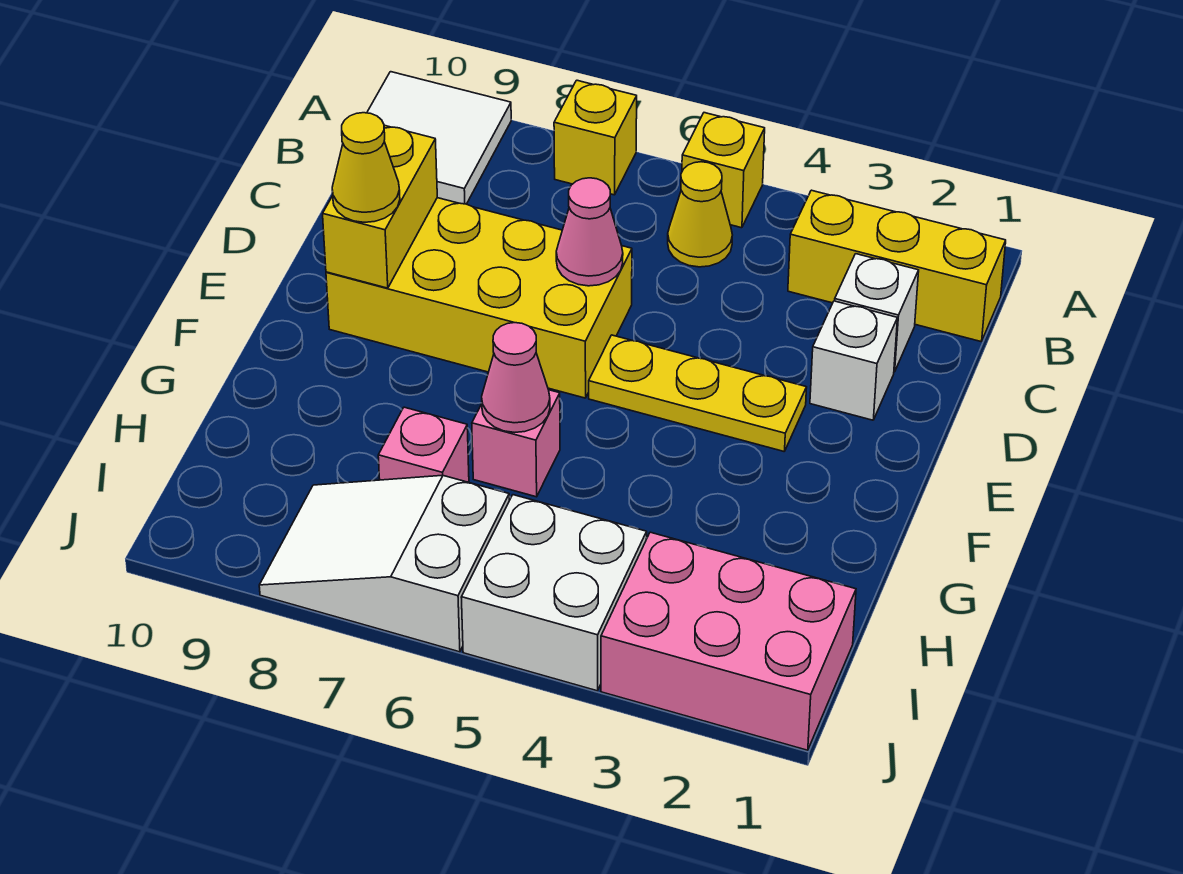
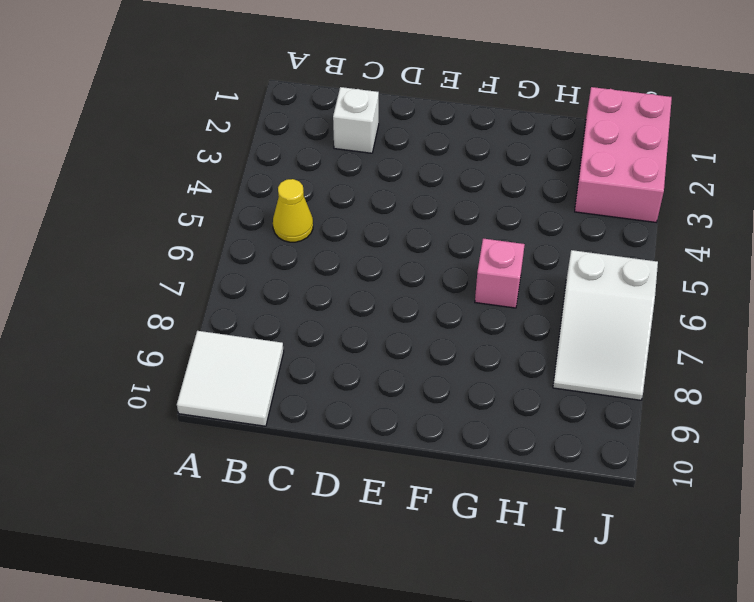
none -> yellow 1x1 brick [682,113,765,228]
none -> yellow 1x1 brick [554,80,637,195]
none -> yellow 1x3 brick [788,190,1006,342]

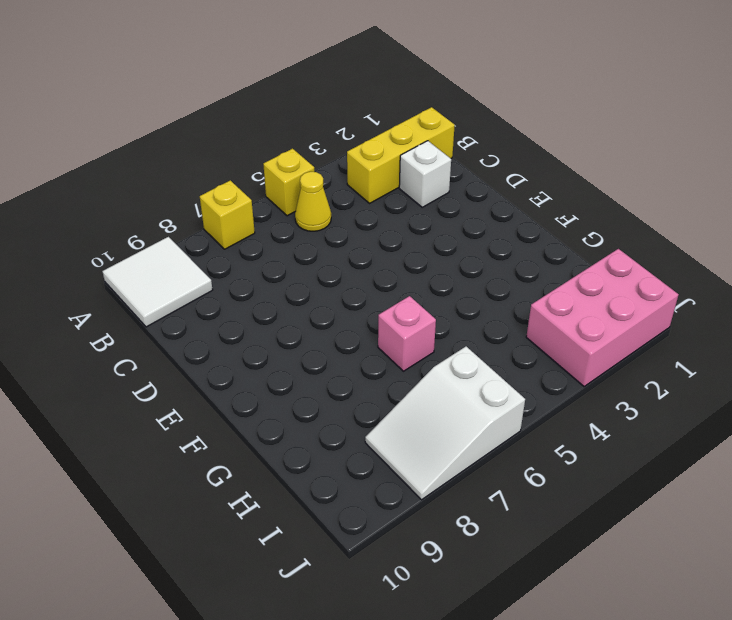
none -> white 1x1 brick [810,301,897,420]
none -> yellow 2x4 brick [326,198,632,398]
none -> yellow 1x3 plate [589,335,807,451]

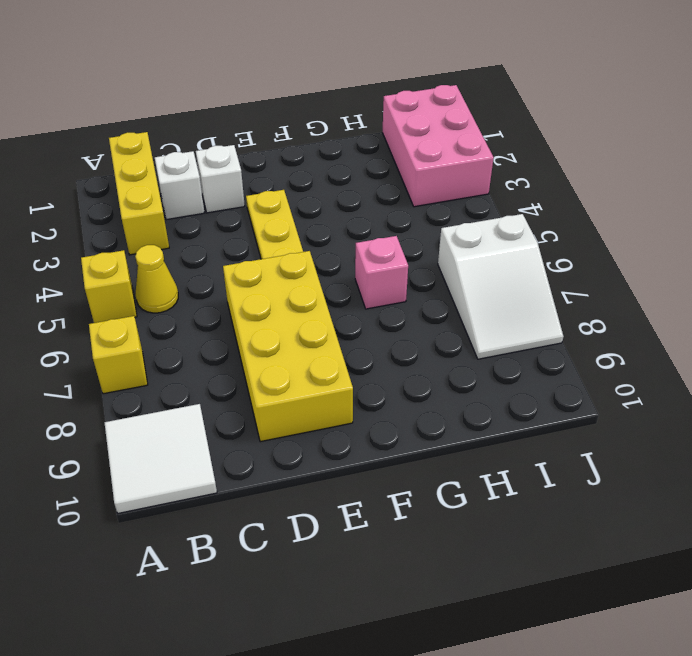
none -> pink 1x1 brick [378,407,469,482]
none -> white 2x2 brick [461,495,647,691]
none -> pink 1x1 cone [556,178,623,286]

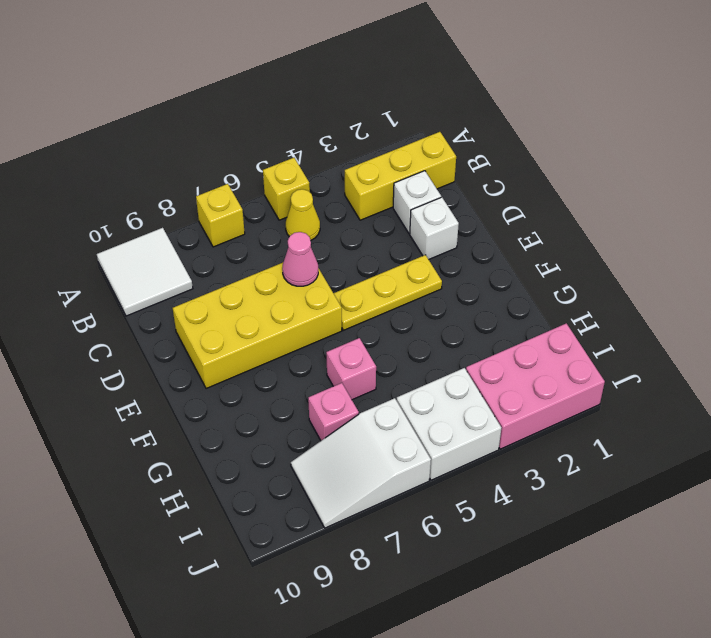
none -> yellow 1x2 brick [323,125,437,288]
none -> pink 1x1 cone [482,323,550,432]
none -> yellow 1x1 cone [332,113,400,222]

